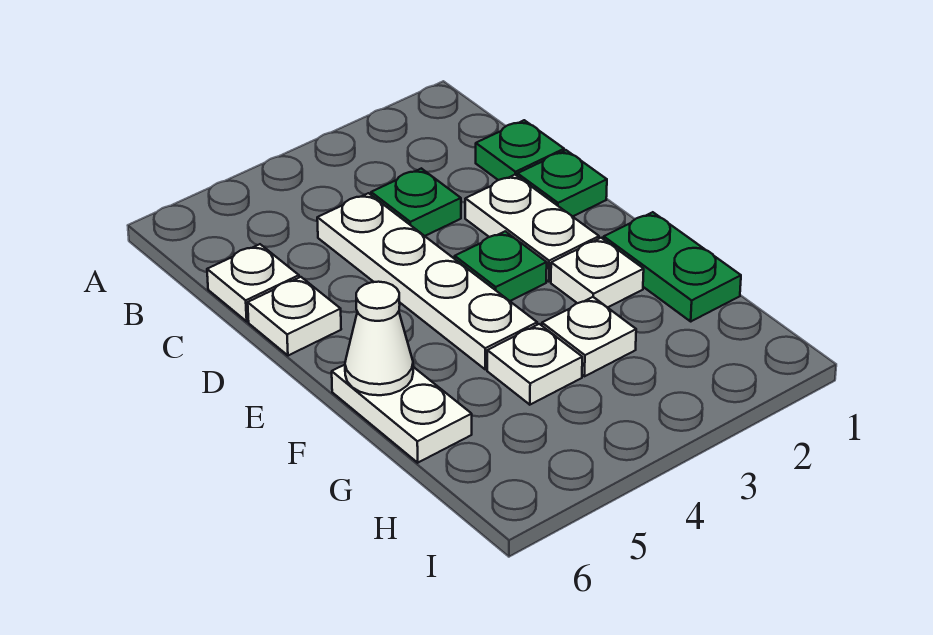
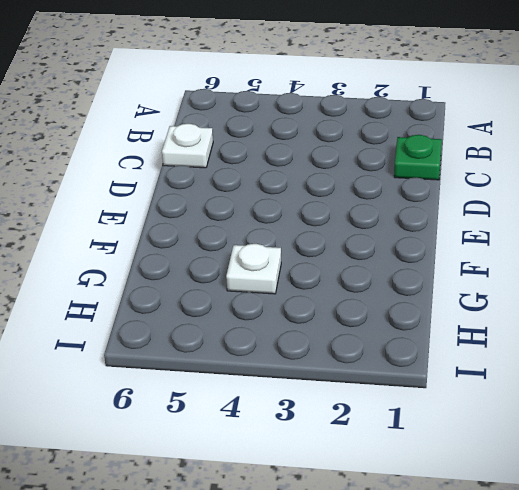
none -> green 1x1 plate [371,168,461,236]
none -> white 1x4 plate [317,193,537,369]
none -> green 1x1 plate [517,150,607,217]

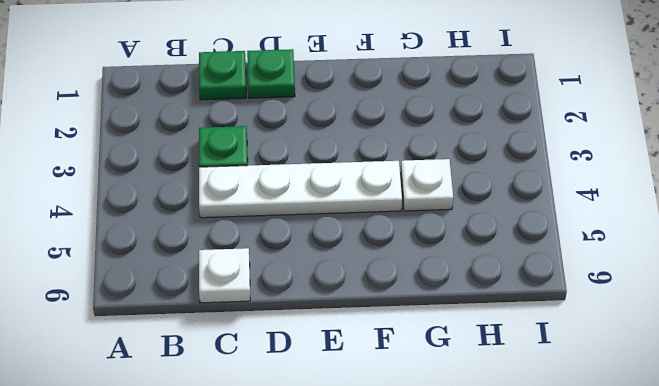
none -> white 1x2 plate [465,175,599,281]
none -> white 1x1 plate [248,277,341,356]
none -> green 1x1 plate [455,231,547,301]

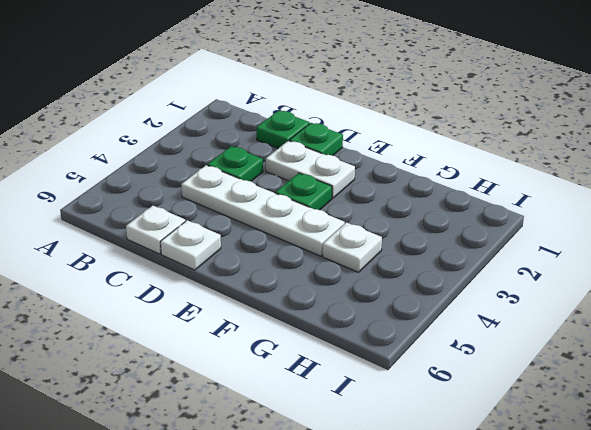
none -> green 1x2 plate [604,212,741,321]
none -> white 1x1 plate [551,238,644,308]
none -> white 1x2 plate [332,365,472,463]

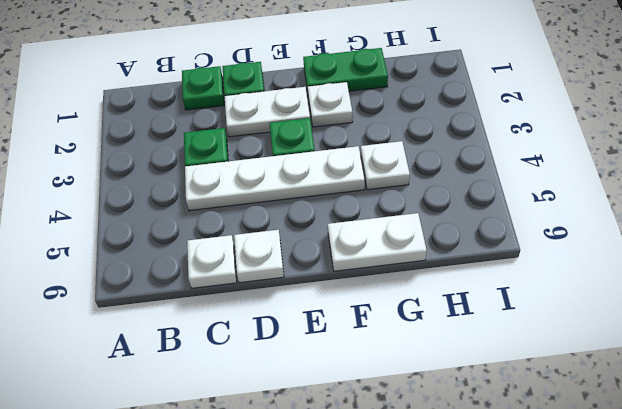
none -> white 1x1 plate [542,297,636,376]
none -> white 1x1 cone [345,282,413,395]

